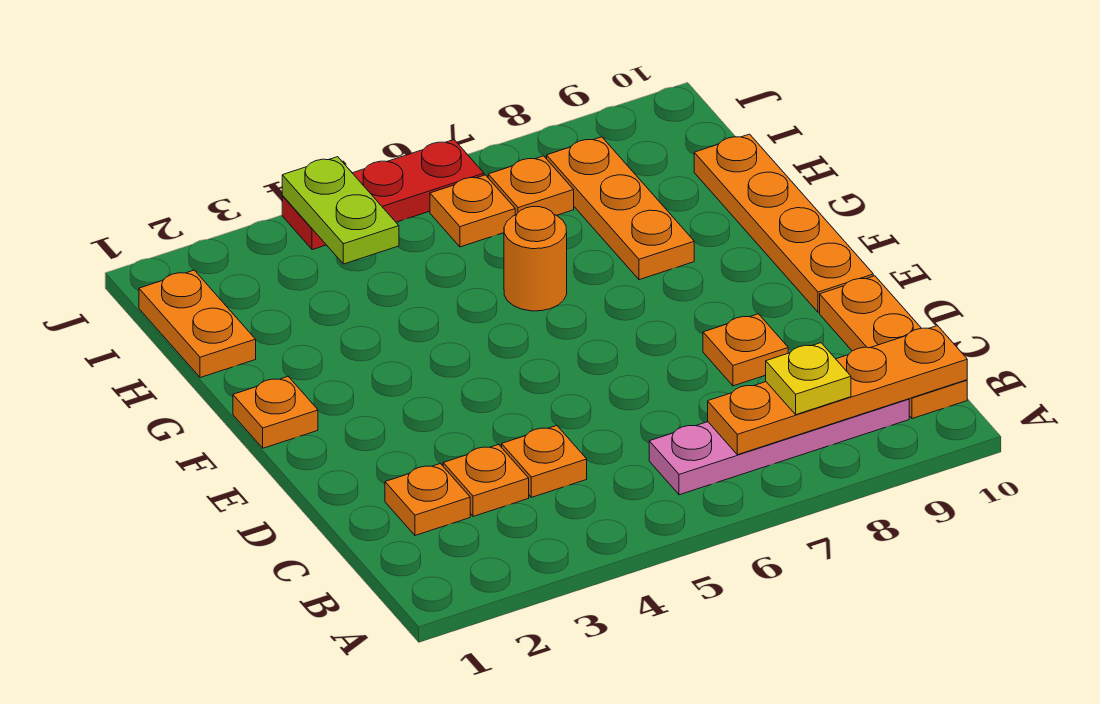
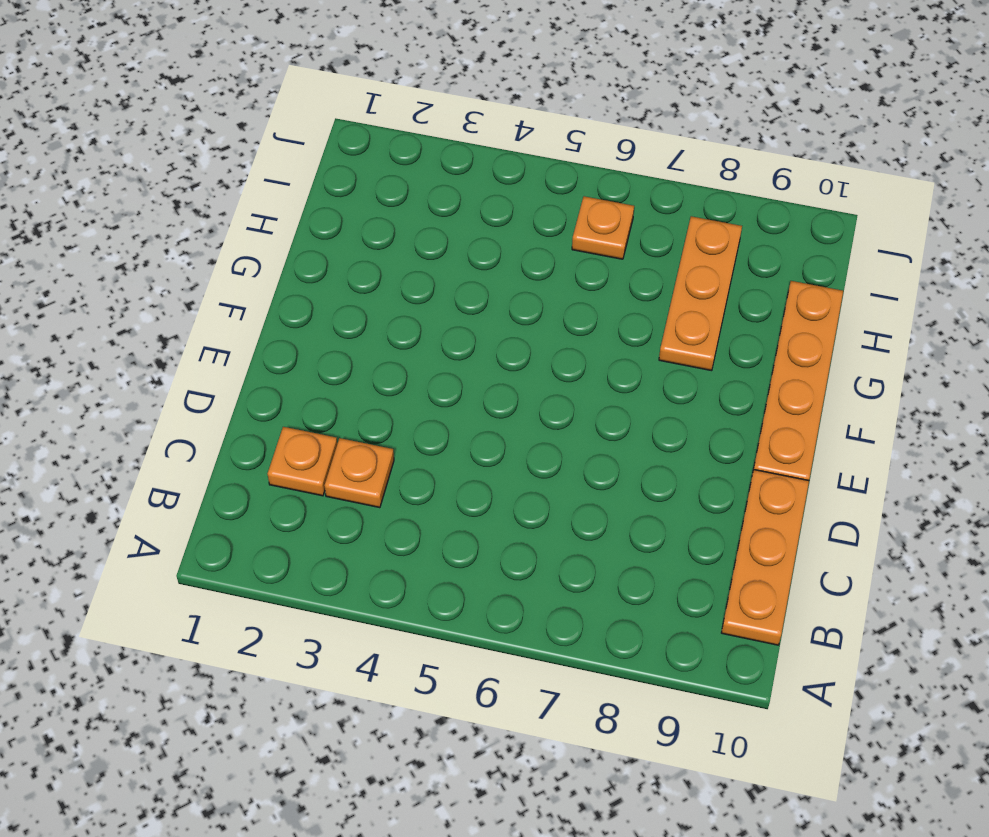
none -> pink 1x4 plate [649,399,909,495]
none -> orange 1x1 plate [502,425,587,497]
none -> orange 1x1 plate [703,314,788,386]

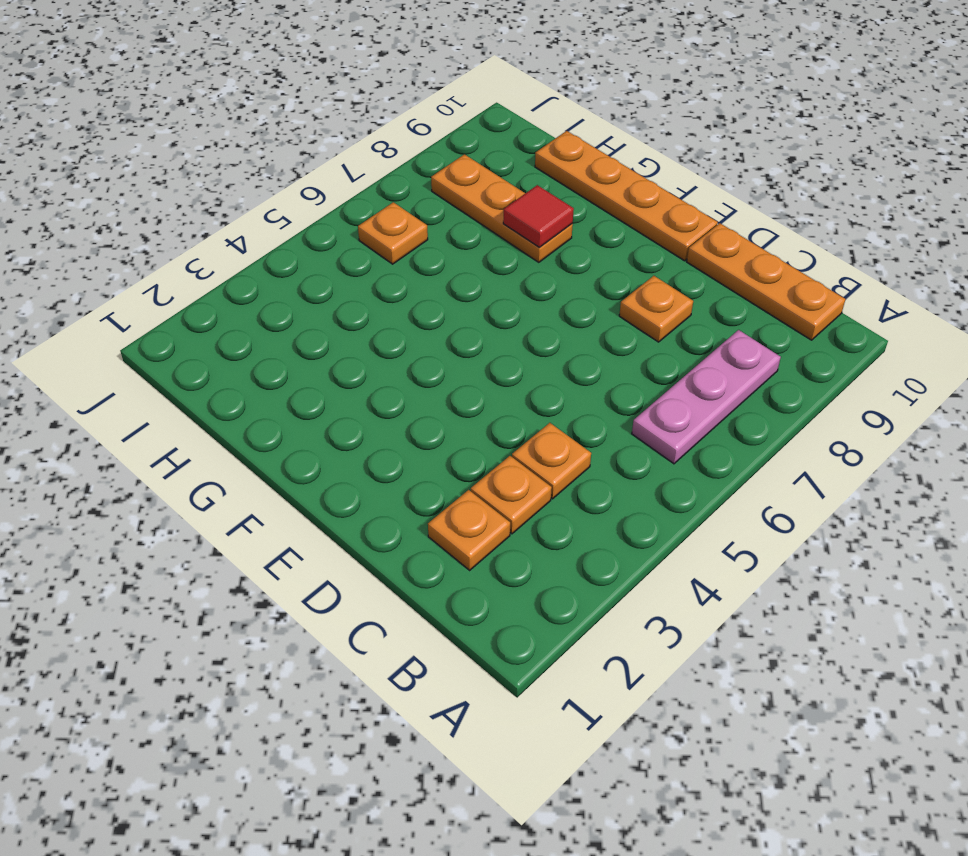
pink 1x3 plate [632,330,781,464] -> pink 1x4 plate [649,399,909,495]
red 1x1 tile [503,185,574,247] -> none
none -> orange 1x1 plate [233,376,318,448]
none -> orange 1x1 round brick [504,207,567,311]
none -> orange 1x2 plate [139,270,256,378]

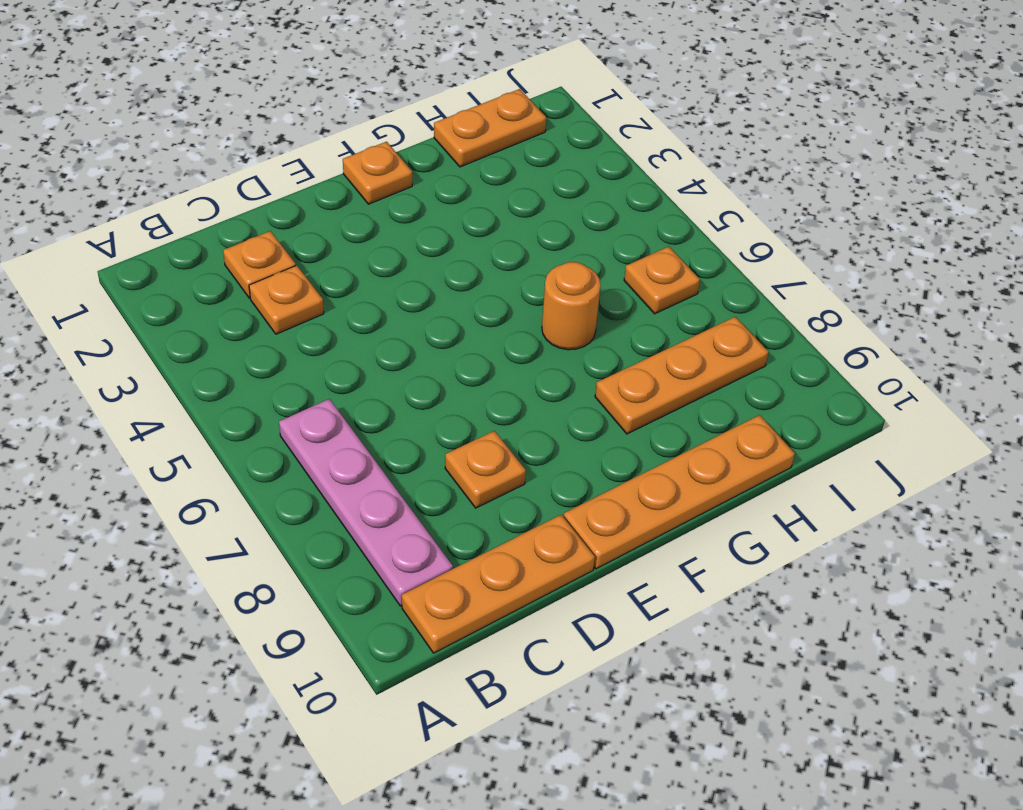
none -> orange 1x1 plate [502,425,587,497]
none -> orange 1x1 plate [488,156,574,215]
none -> red 1x3 plate [282,140,484,250]

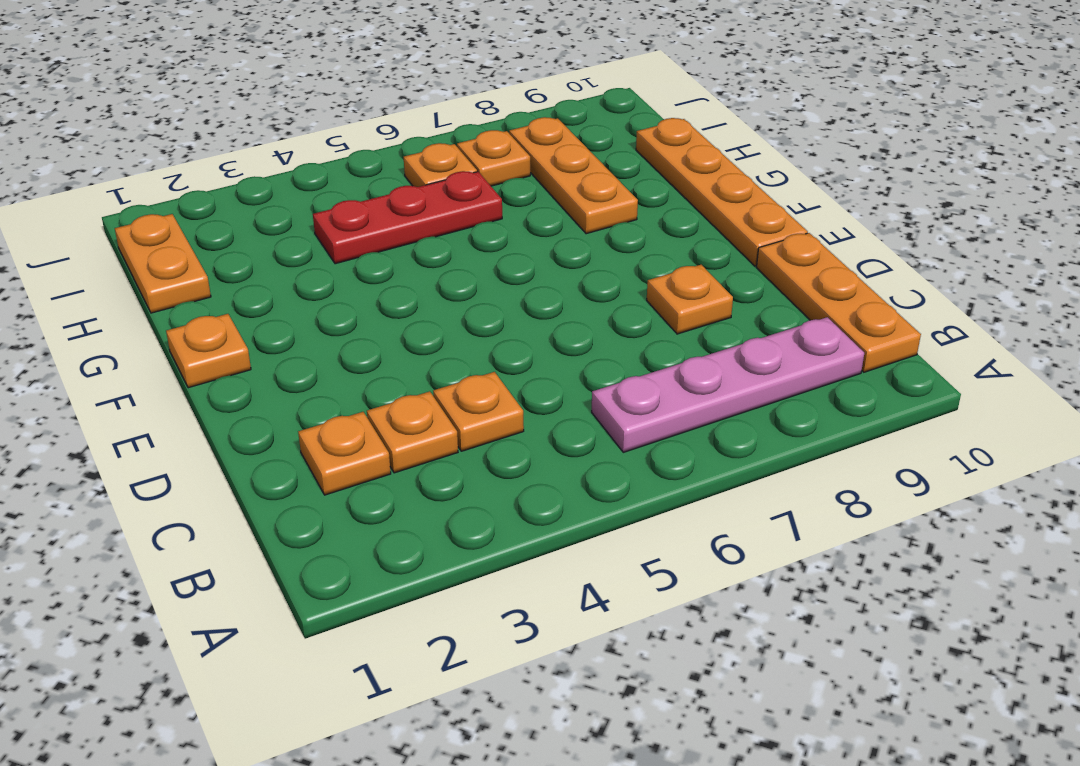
red 1x3 plate [313,171,502,264] -> red 1x3 plate moved to [282,140,484,250]
none -> orange 1x1 round brick [504,207,567,311]
none -> orange 1x4 plate [708,326,967,455]
none -> lime 1x2 plate [282,157,399,264]

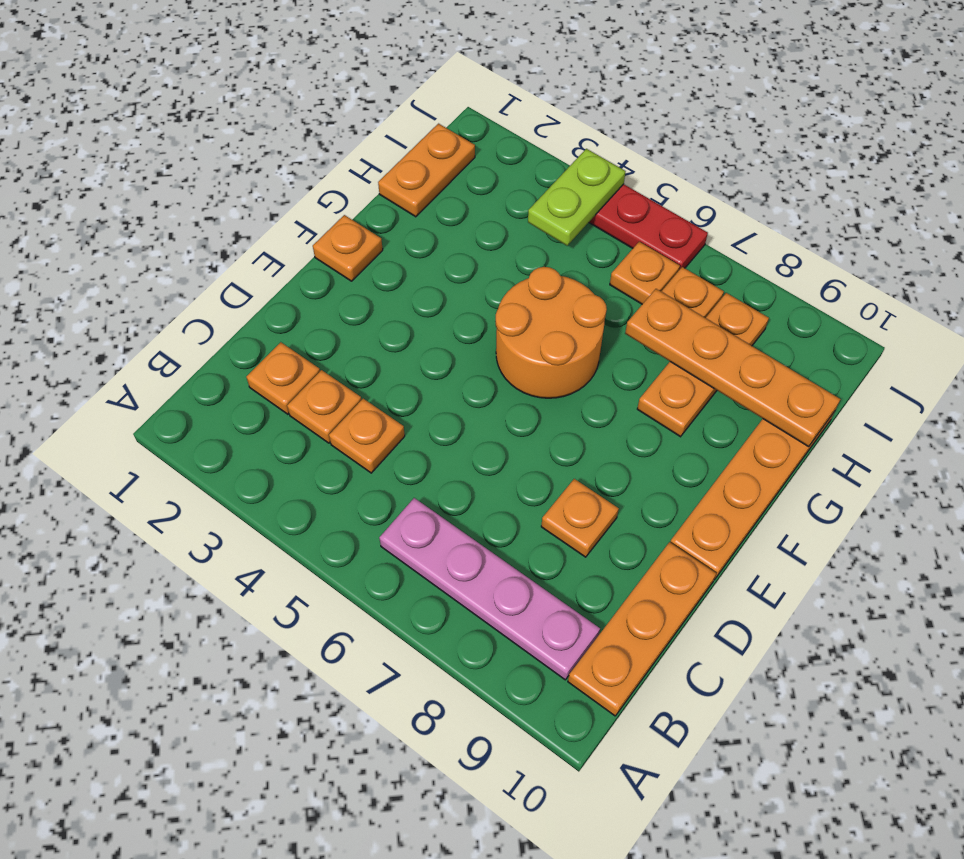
orange 2x2 round brick [495,267,607,398] -> orange 1x1 round brick [504,207,567,311]
orange 1x4 plate [625,289,840,447] -> orange 1x4 plate moved to [708,326,967,455]
none -> yellow 1x1 plate [766,343,851,415]

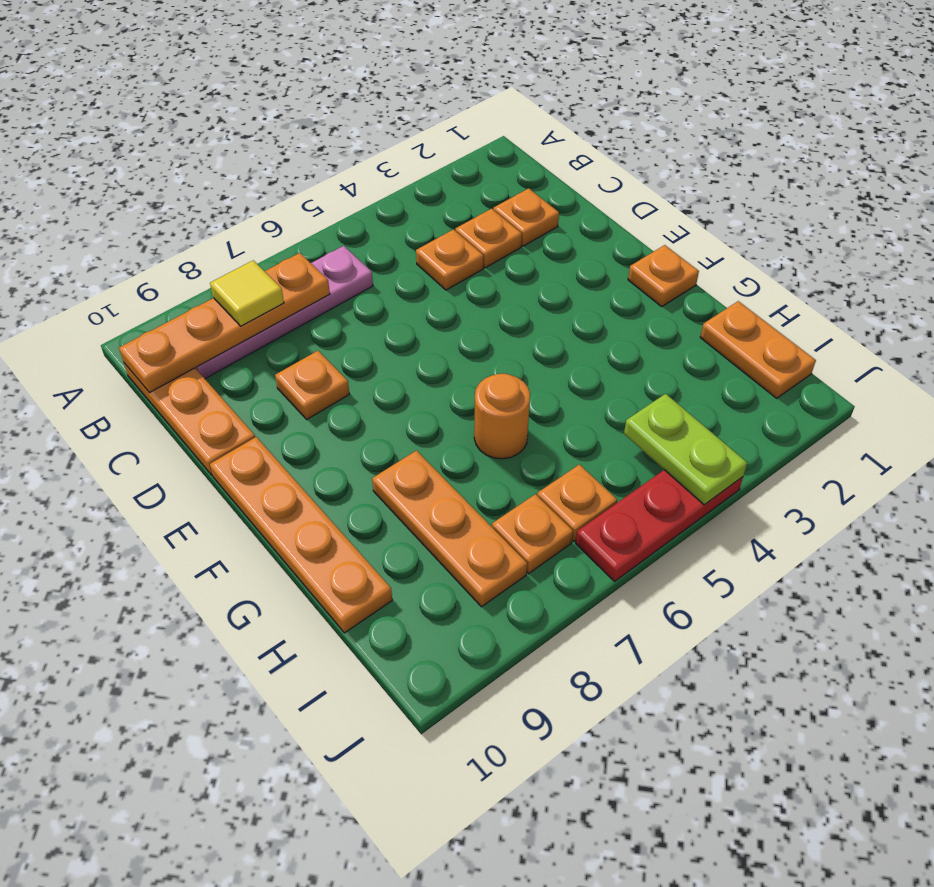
yellow 1x1 tile [210,260,284,326] -> yellow 1x1 plate [766,343,851,415]

